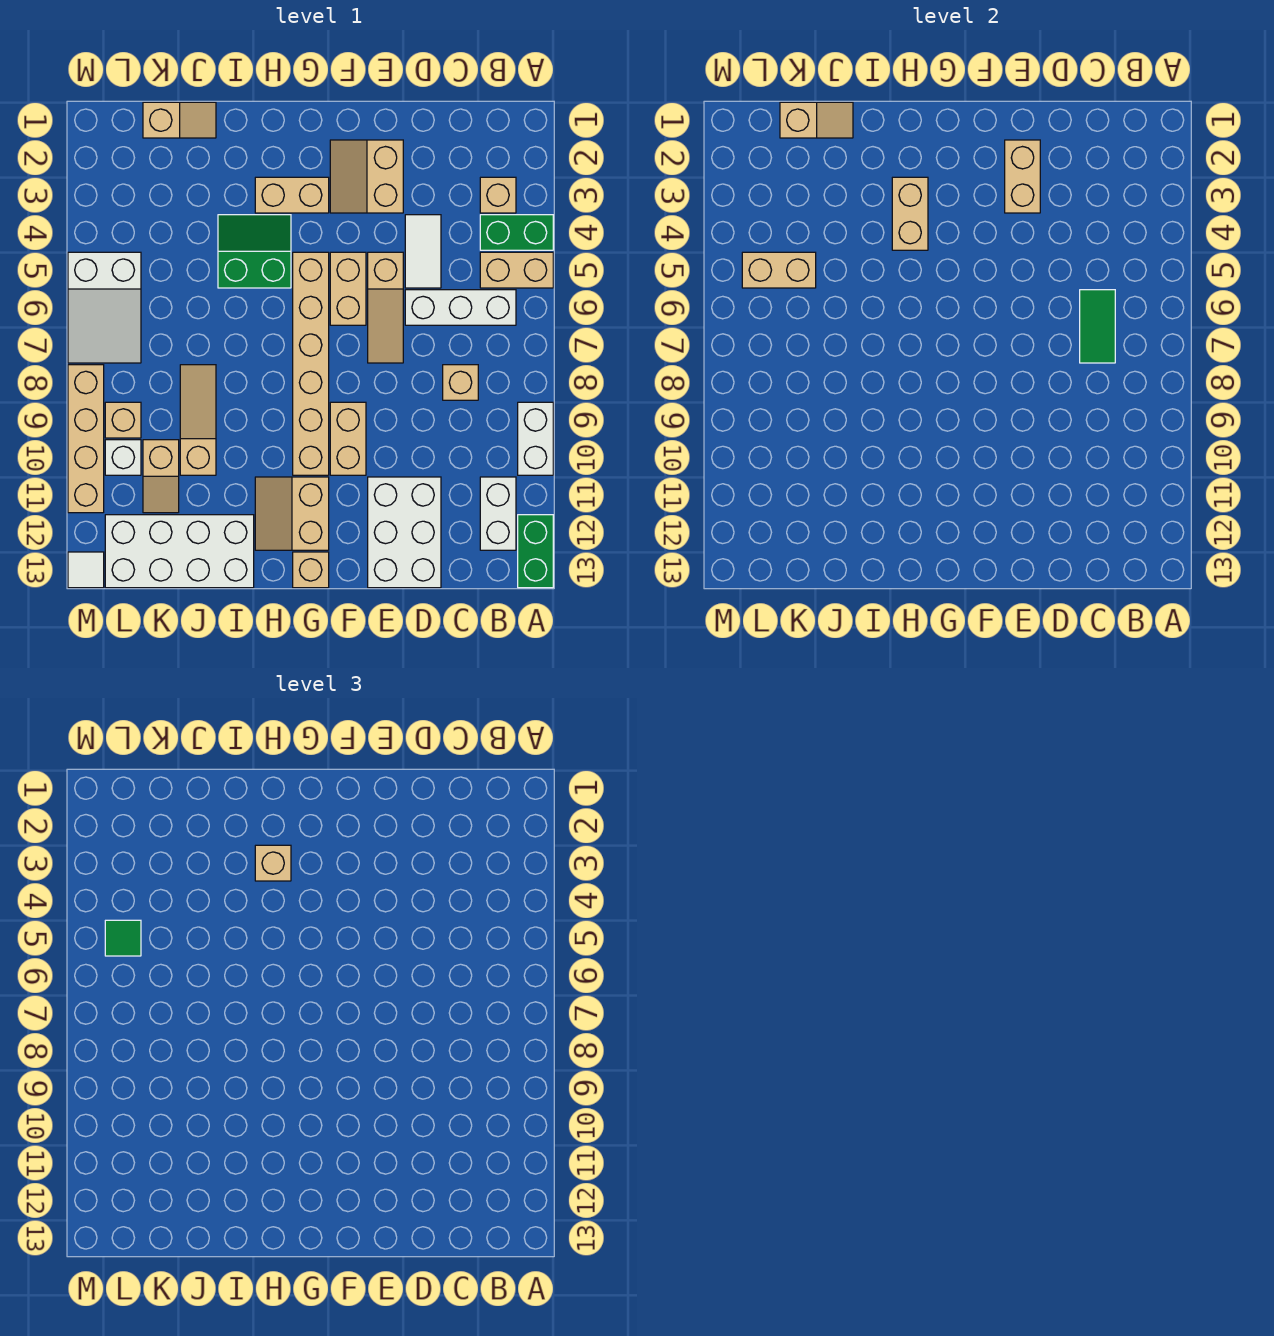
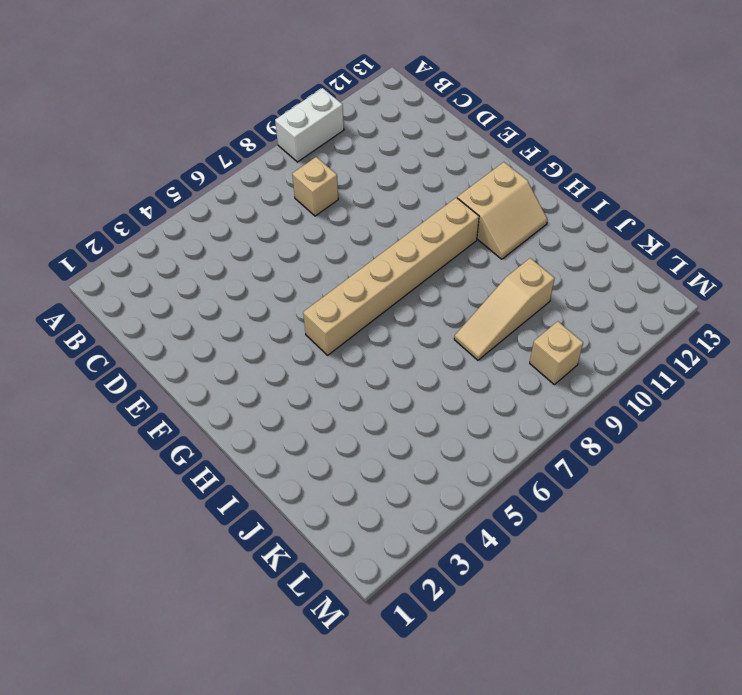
none -> green 1x2 brick [480,215,553,250]
none -> tan 1x2 brick [480,252,553,288]
none -> green 1x2 brick [518,515,553,588]
none -> tan 1x1 brick [480,177,516,213]

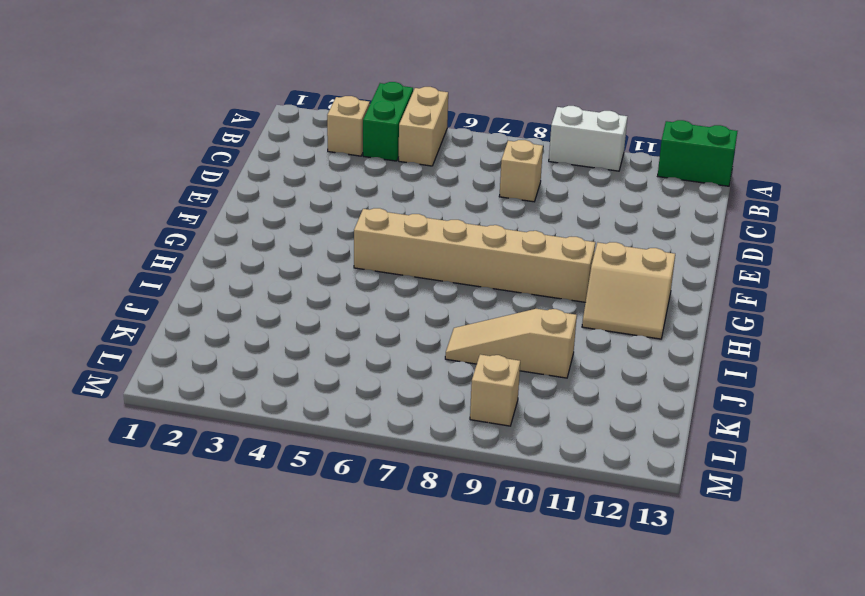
none -> white 1x3 brick [405,290,516,325]
none -> white 1x2 brick [480,477,516,550]
none -> white 1x2 tile [405,215,441,288]
none -> white 2x3 brick [368,477,441,588]

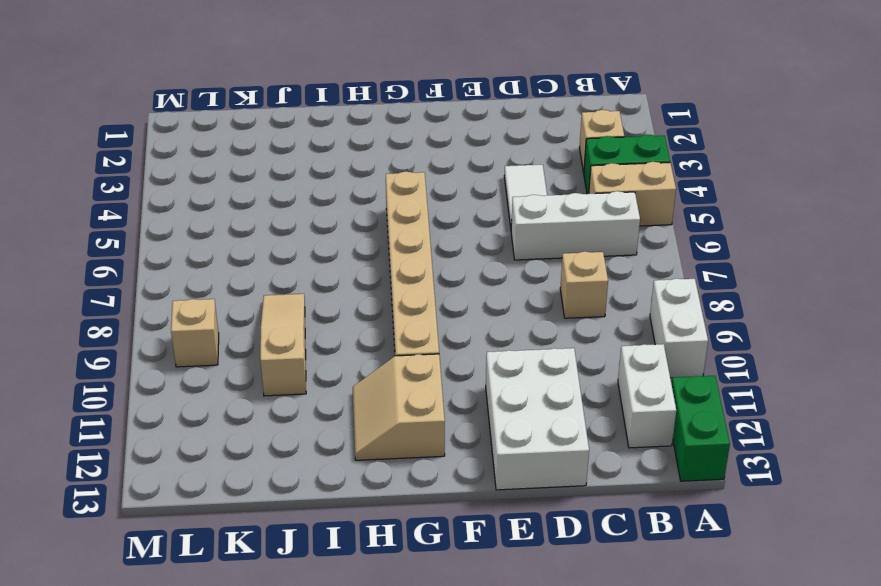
none -> tan 2x2 slope [330,140,403,213]
none -> tan 1x3 slope [368,252,403,363]
none -> tan 1x2 brick [330,252,366,325]
none -> tan 1x2 brick [330,402,366,475]

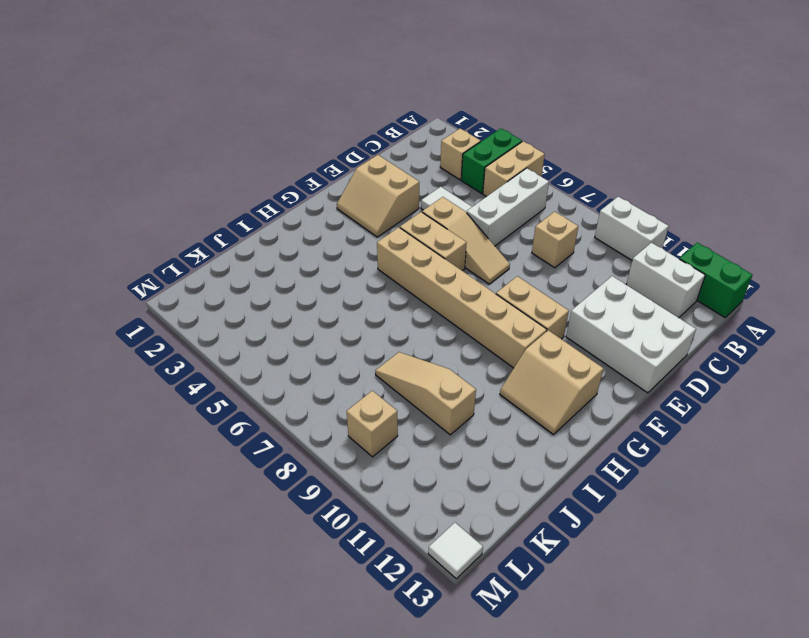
none -> tan 1x2 brick [255,177,329,213]
none -> tan 1x1 brick [293,552,329,588]
none -> green 2x2 slope [218,215,291,288]
none -> white 2x4 brick [105,515,254,588]

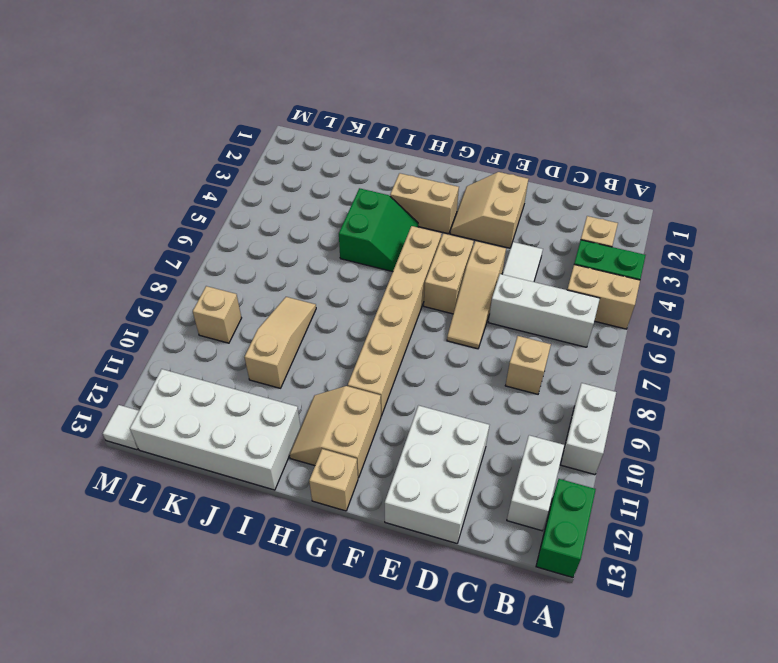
green 2x2 slope [339,188,418,272] -> green 2x2 slope turned to [218,215,291,288]
none -> tan 1x2 brick [330,402,366,475]
none -> tan 1x2 slope [143,102,216,138]
none -> tan 1x2 slope [143,440,179,513]
none -> white 2x3 slope [68,252,141,363]

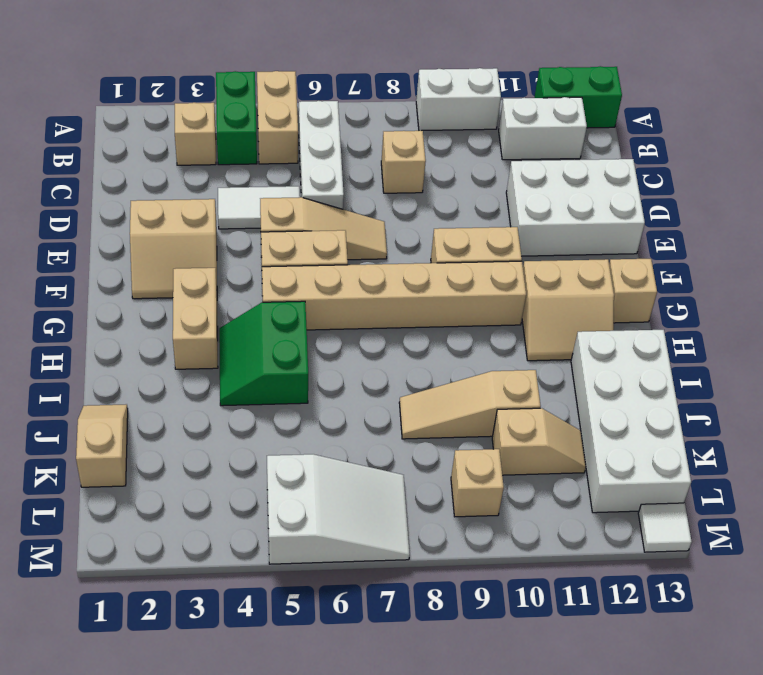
none -> white 1x1 brick [105,440,141,475]
none -> tan 1x4 brick [68,365,104,513]
none -> green 1x2 tile [1080,290,1115,363]
none -> tan 1x2 brick [1005,140,1040,213]

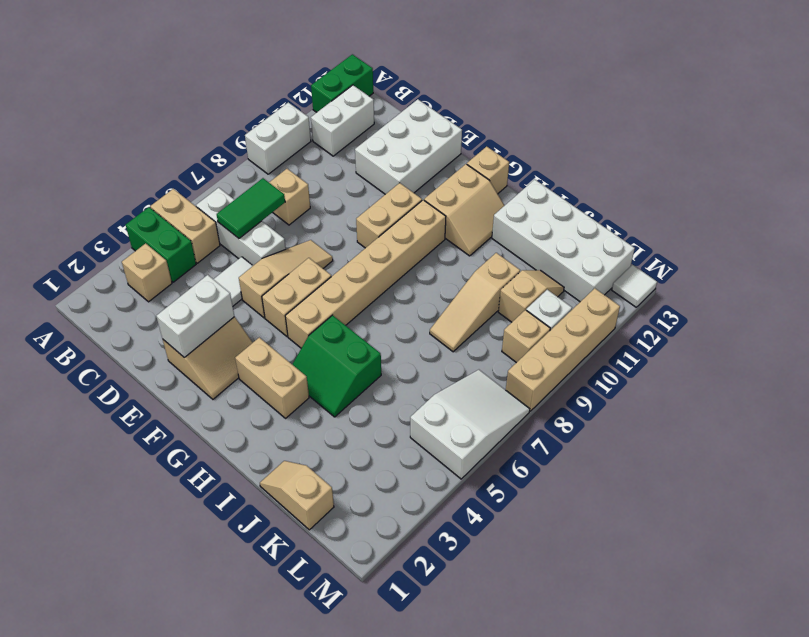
white 1x2 brick [156,275,234,357] -> tan 1x2 brick [1005,140,1040,213]
none -> tan 1x2 brick [892,177,928,250]
none -> tan 1x2 slope [780,102,853,138]
none -> tan 1x2 brick [742,252,816,288]
none -> tan 1x1 brick [255,845,291,881]

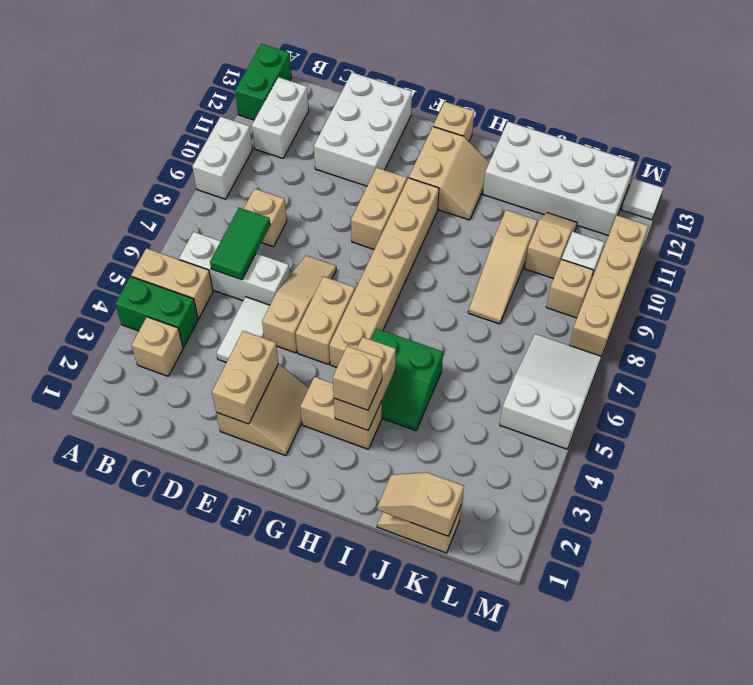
none -> tan 1x2 brick [742,252,816,288]
none -> green 1x1 tile [105,920,141,956]

